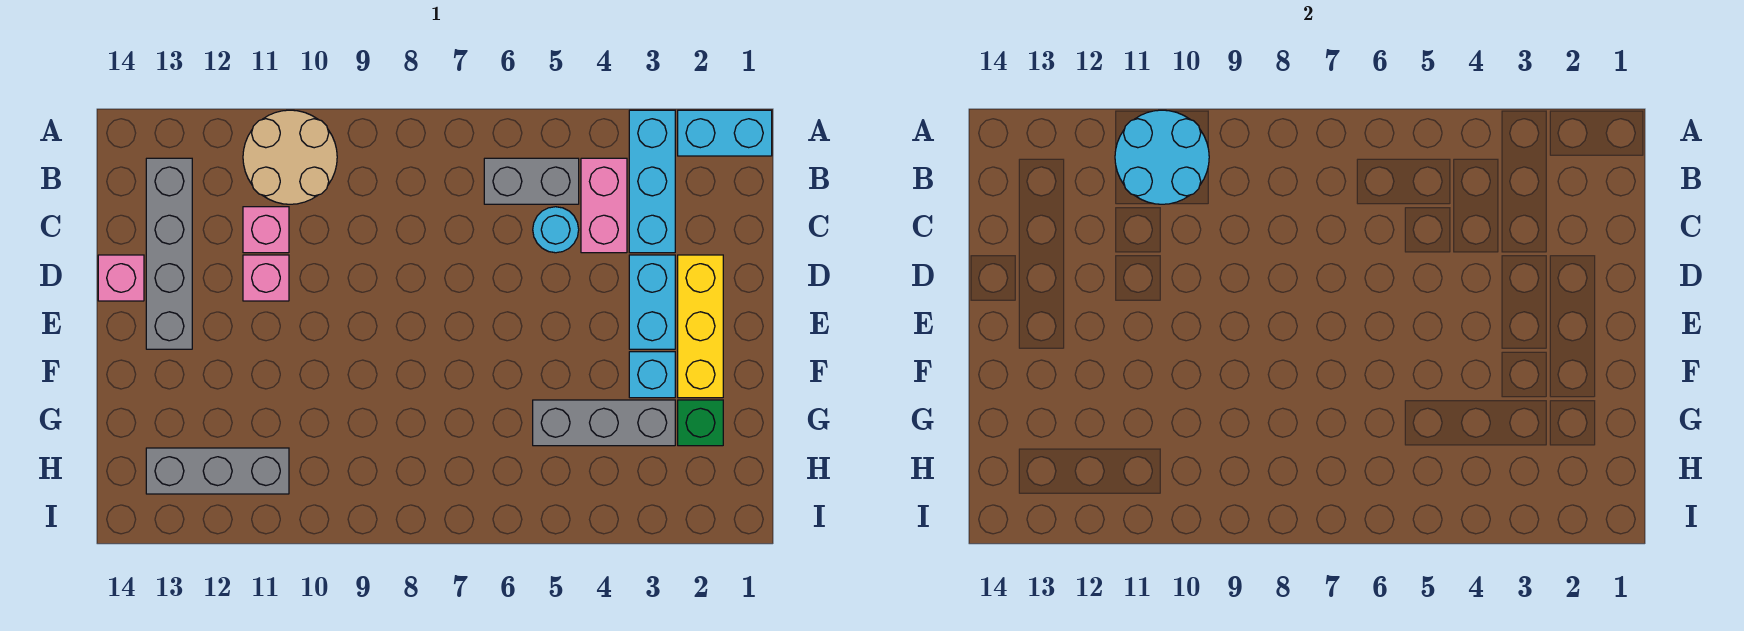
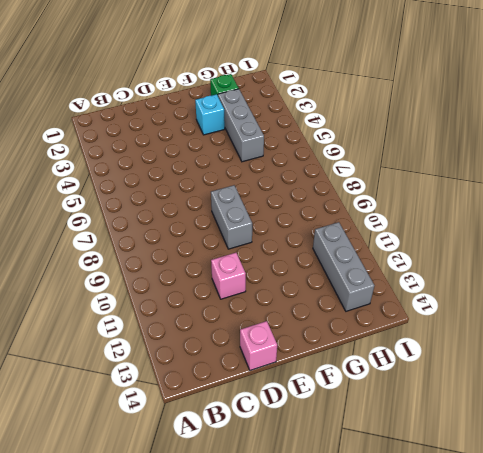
grey 1x2 brick [211,185,252,249] -> grey 1x2 brick moved to [484,158,579,204]
none -> cyan 1x2 brick [678,110,772,156]
none -> cyan 1x3 brick [629,110,675,253]
none -> tan 2x2 round brick [243,110,337,204]

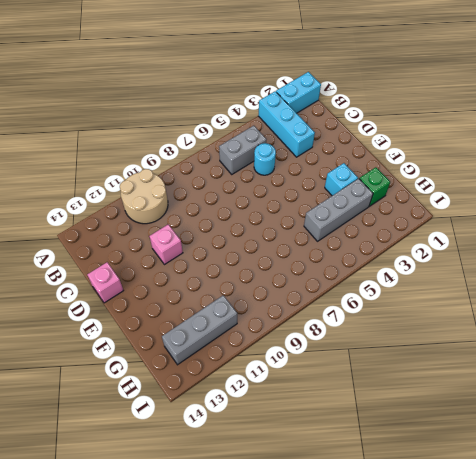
none -> pink 1x2 brick [581,158,627,253]
none -> grey 1x4 brick [146,158,192,349]
none -> pink 1x1 brick [243,207,289,253]

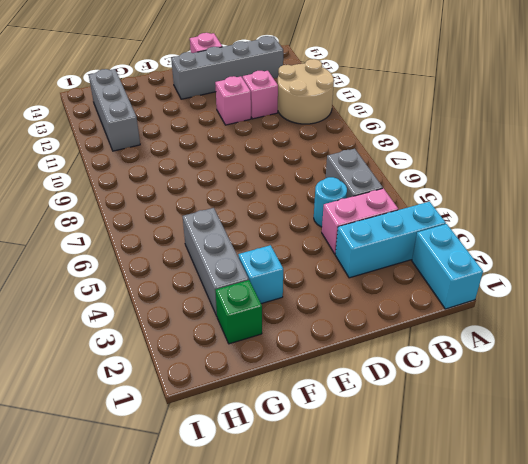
none -> yellow 1x3 brick [678,255,723,398]
none -> cyan 1x2 brick [629,255,675,349]
none -> cyan 2x2 round brick [1115,110,1209,204]

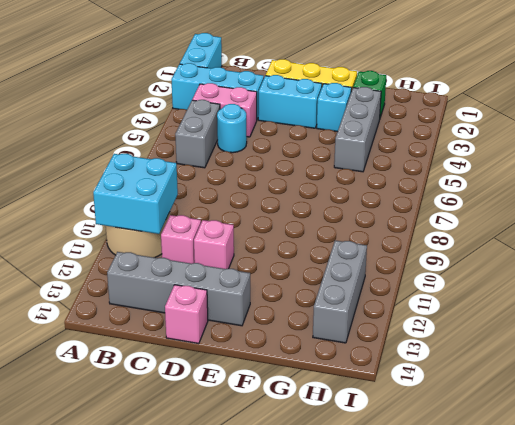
cyan 2x2 brick [93,154,178,234] -> cyan 2x2 round brick [1115,110,1209,204]

